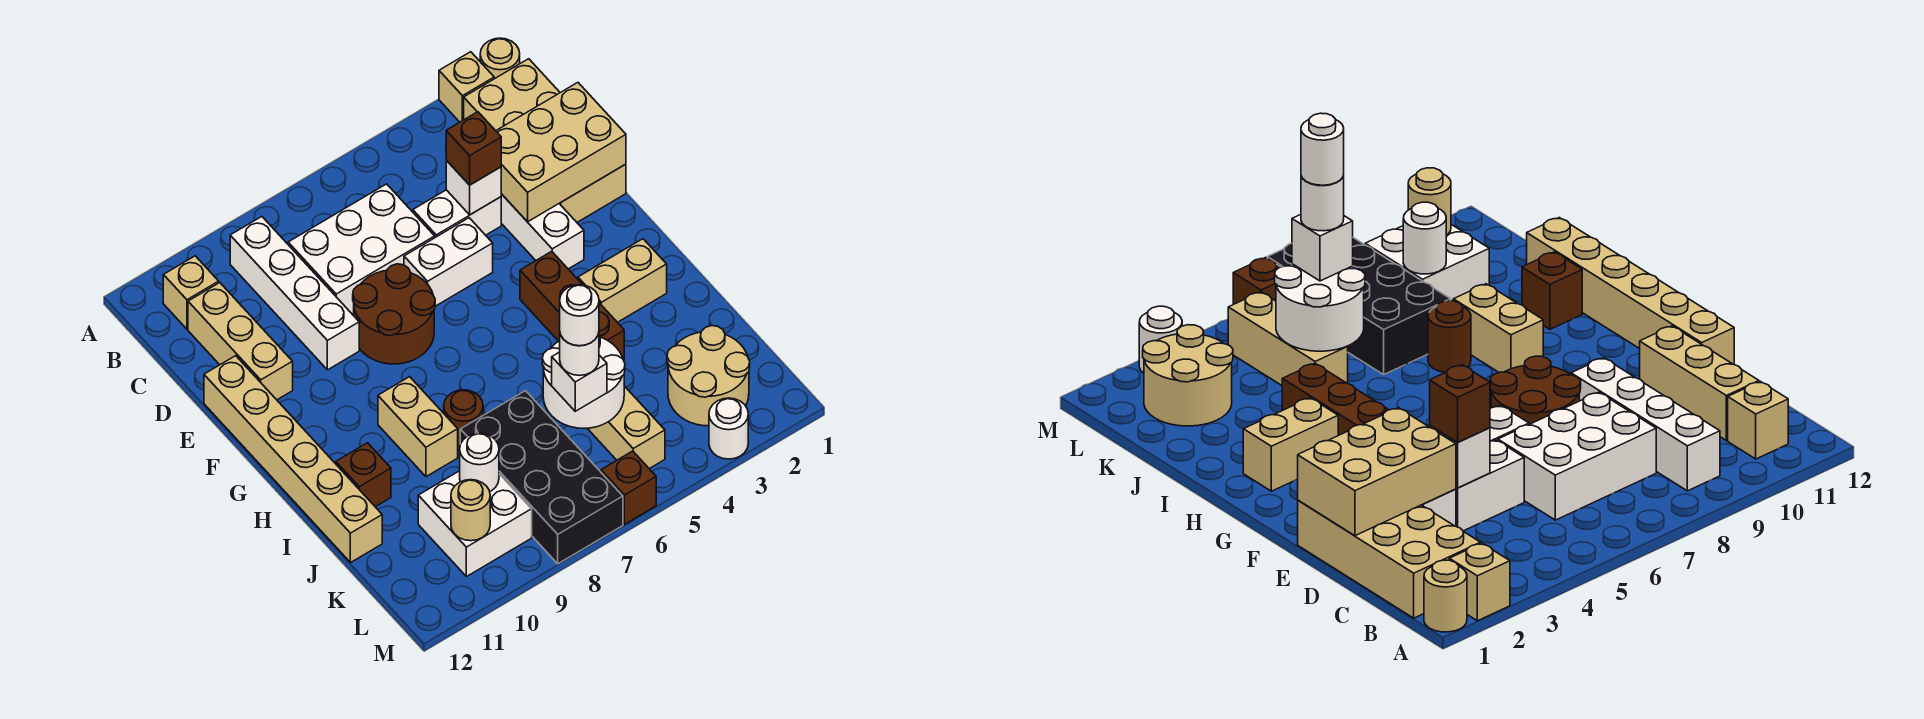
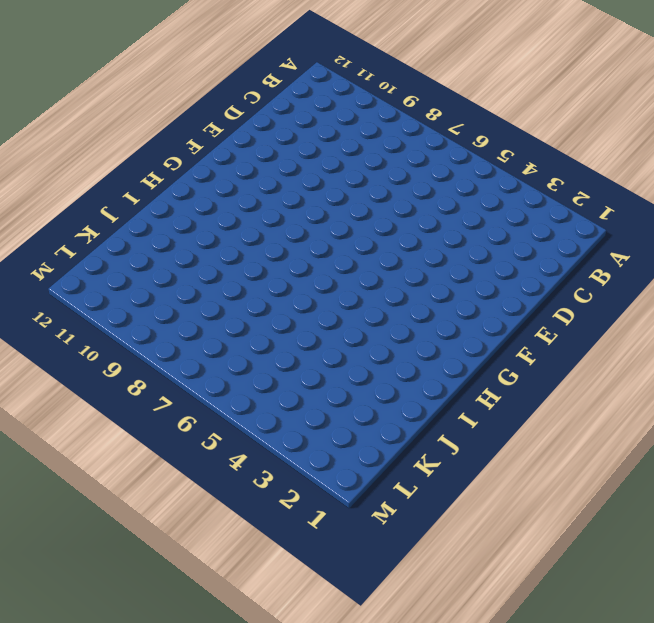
none -> tan 1x1 round brick [480,38,520,79]
none -> tan 1x1 brick [439,52,494,122]
none -> tan 2x4 brick [464,59,626,222]
none -> white 1x4 brick [230,217,359,370]

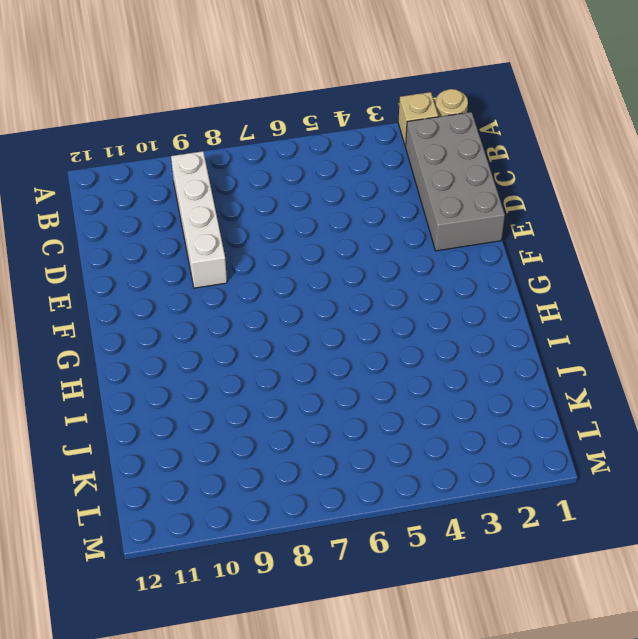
grey 2x4 brick [405,112,505,251] -> tan 2x4 brick [464,59,626,222]
none -> tan 1x1 brick [163,256,219,329]
none -> white 2x3 brick [288,184,435,314]
none -> tan 1x3 brick [188,283,293,400]
none -> white 1x3 brick [501,194,584,269]

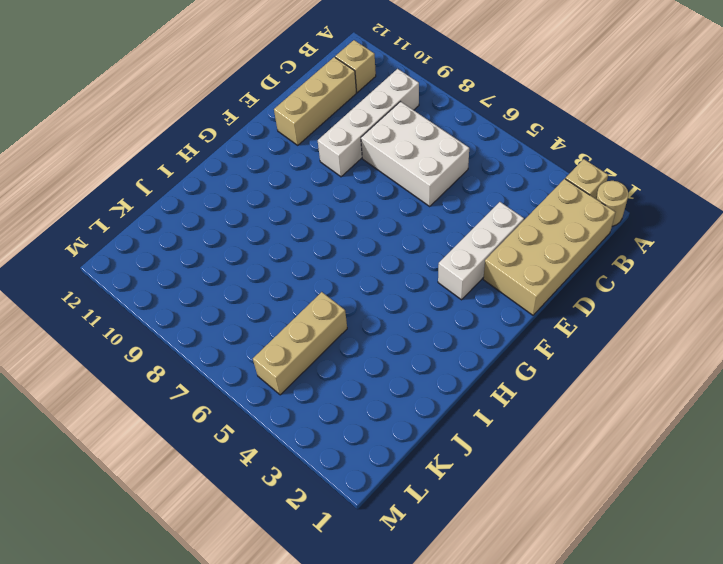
none -> white 1x2 brick [413,190,501,237]
none -> white 1x2 brick [404,218,493,306]
none -> brown 2x2 round brick [353,264,435,364]
none -> tan 1x6 brick [204,356,382,563]

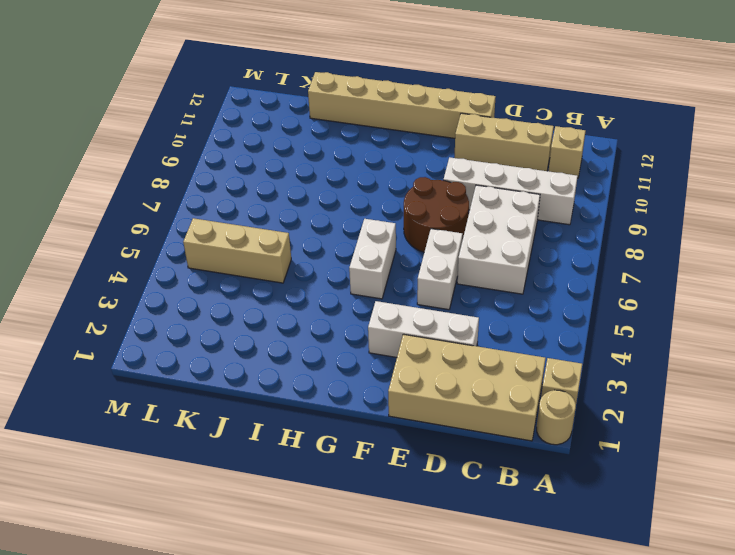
white 1x2 brick [349,219,396,299] -> white 1x2 brick moved to [413,190,501,237]
none -> brown 1x3 brick [520,251,624,360]
none -> tan 1x2 brick [578,239,667,322]
none -> tan 1x2 brick [378,377,458,477]
none -> brown 1x1 round brick [444,390,483,450]

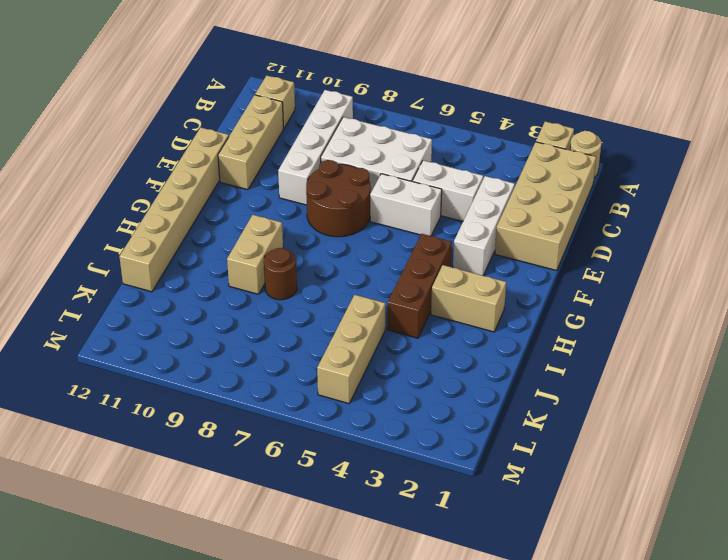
none -> brown 1x1 brick [336,443,391,507]
none -> black 2x4 brick [460,391,623,564]
none -> tan 2x2 round brick [667,326,750,426]
none -> white 2x2 brick [418,471,532,577]

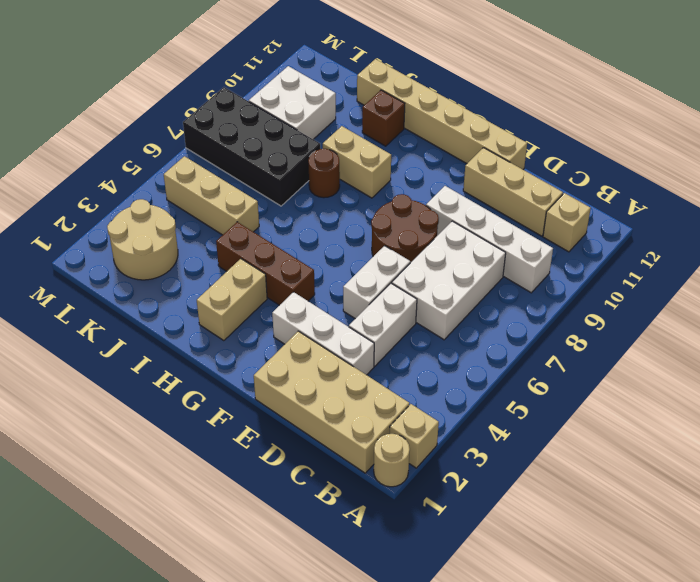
none -> white 1x1 round brick [709,398,748,459]
none -> brown 1x1 brick [601,451,656,524]
none -> tan 2x3 brick [496,83,626,222]
none -> white 1x1 brick [446,160,501,215]

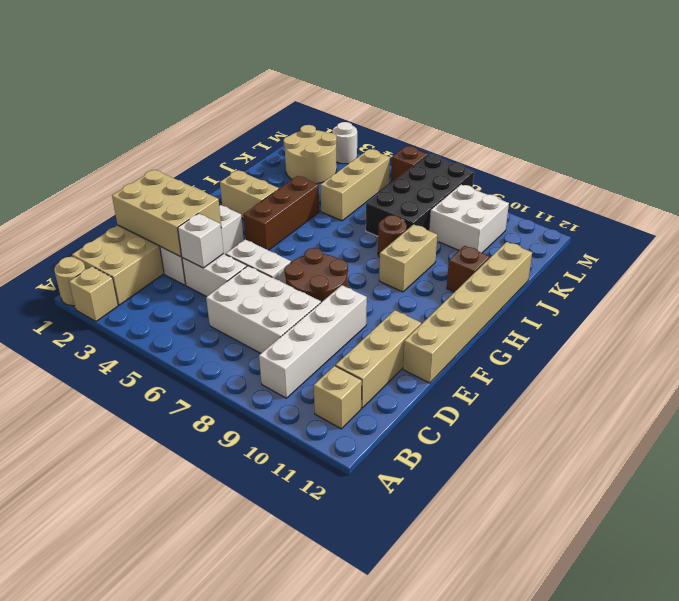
none -> white 2x2 round brick [542,335,625,428]
none -> white 1x1 round brick [460,433,499,491]
none -> tan 1x1 round brick [451,480,490,541]
none -> brown 1x1 brick [446,112,501,185]

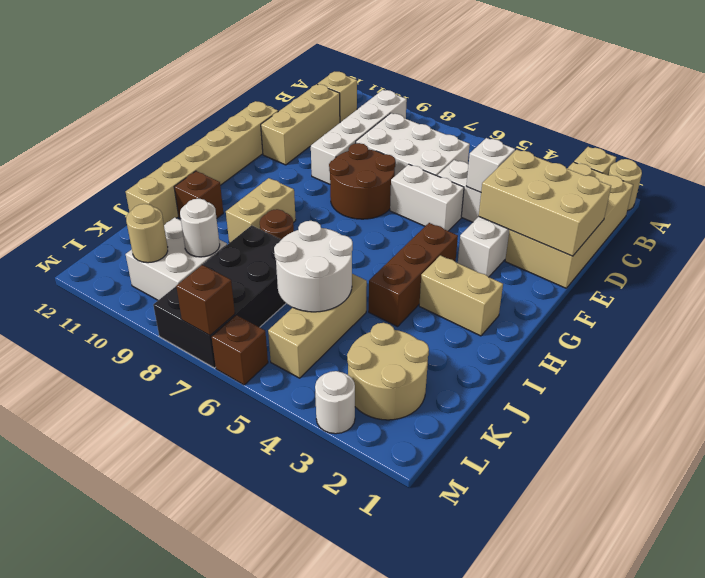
brown 1x1 brick [176,265,235,336] -> brown 1x1 brick moved to [446,112,501,185]
none -> white 1x1 brick [552,352,607,411]
none -> white 1x1 round brick [560,333,599,375]
none -> white 1x1 round brick [560,285,599,346]

